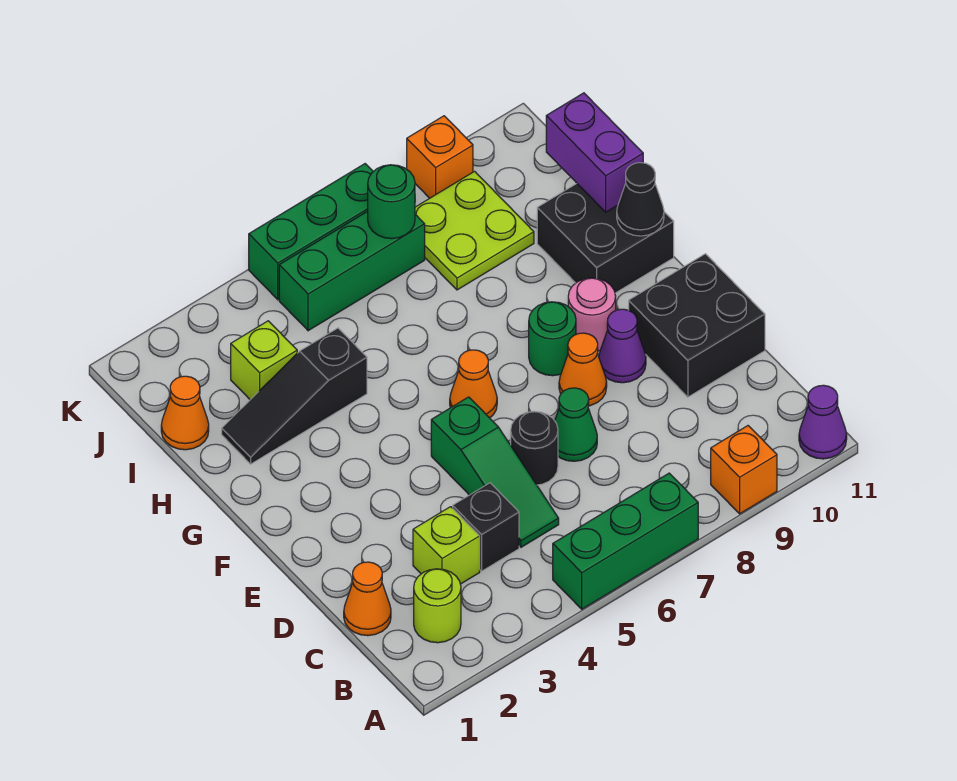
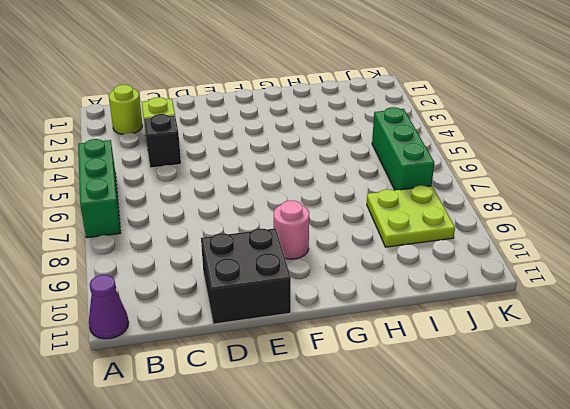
none -> orange 1x1 brick [711,426,777,514]
none -> orange 1x1 cone [344,562,391,636]
none -> green 1x3 slope [431,397,559,547]

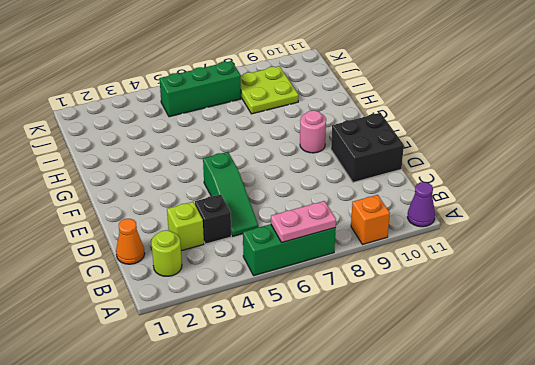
pink 1x2 plate [271,201,336,242] -> none
none -> black 1x1 round brick [511,411,558,485]
none -> green 1x1 cone [555,388,597,461]
none -> orange 1x1 cone [559,333,607,406]

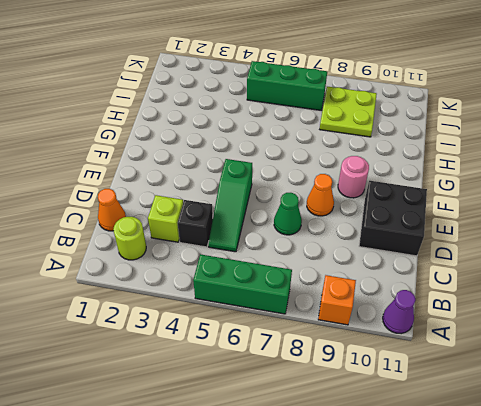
none -> black 1x1 round brick [511,411,558,485]
none -> purple 1x1 cone [599,309,646,383]
none -> orange 1x1 cone [450,350,497,418]

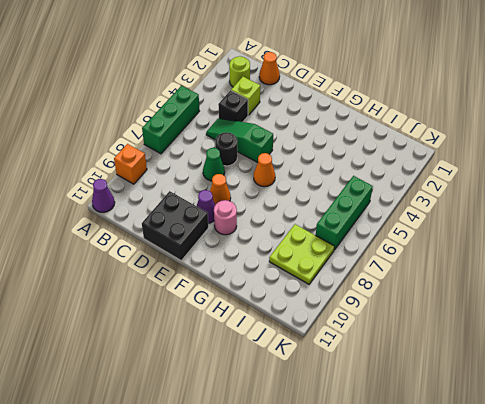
none -> green 1x1 round brick [529,302,576,376]
none -> black 2x2 brick [537,184,674,293]
none -> black 1x3 slope [222,328,367,464]

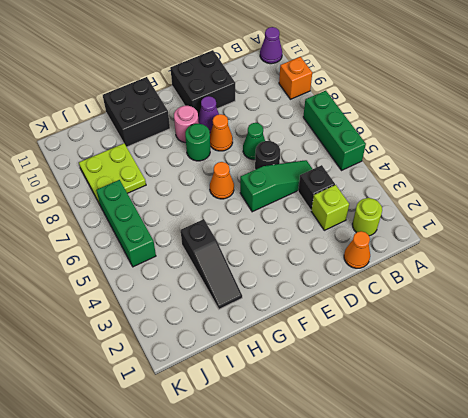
none -> orange 1x1 cone [161,376,209,450]
none -> lime 1x1 brick [231,321,297,400]
none -> green 1x3 brick [249,164,373,300]

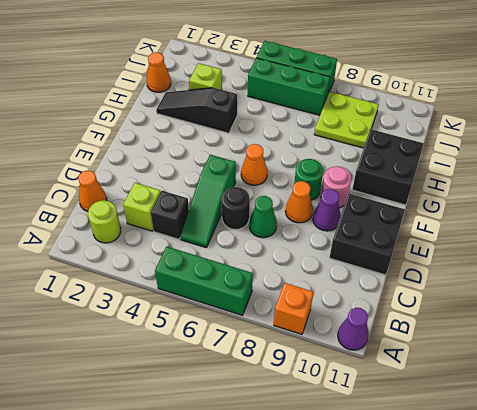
none -> orange 1x1 brick [407,116,473,198]
none -> black 1x1 cone [617,163,664,236]
none -> purple 1x2 brick [546,93,643,212]

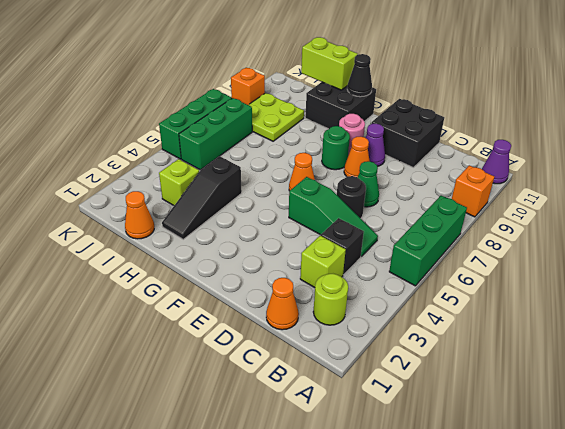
lime 1x2 brick [301,37,357,90] -> purple 1x2 brick [546,93,643,212]
none -> green 1x1 round brick [368,165,415,239]

